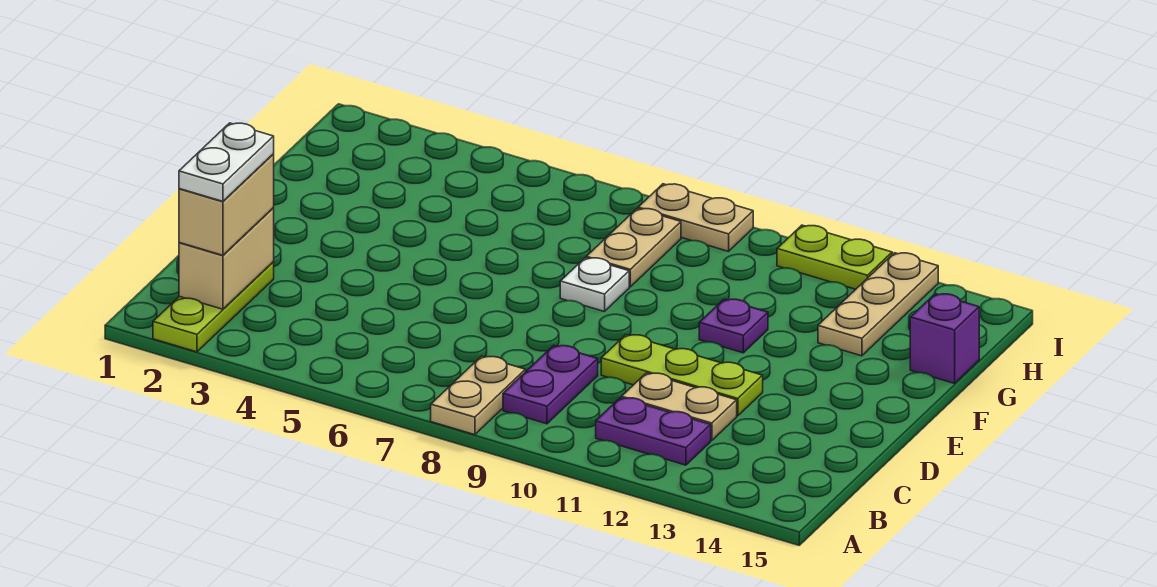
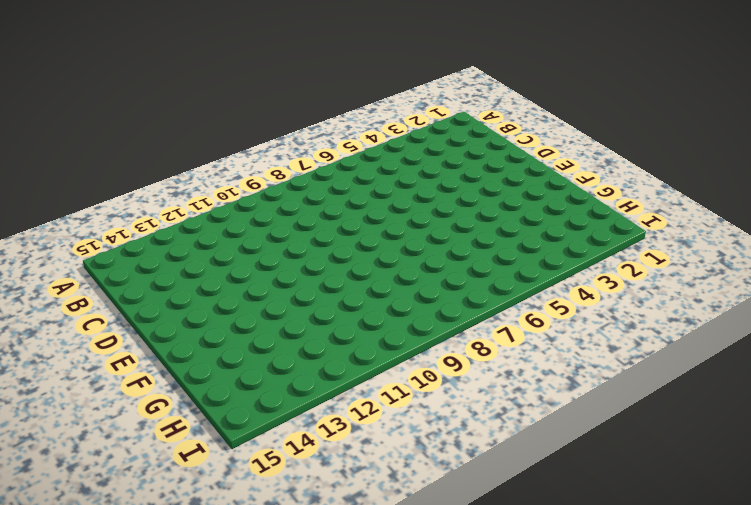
none -> lime 1x3 plate [153,262,274,352]
none -> tan 1x2 plate [431,356,525,435]
none -> purple 1x2 plate [503,345,598,424]

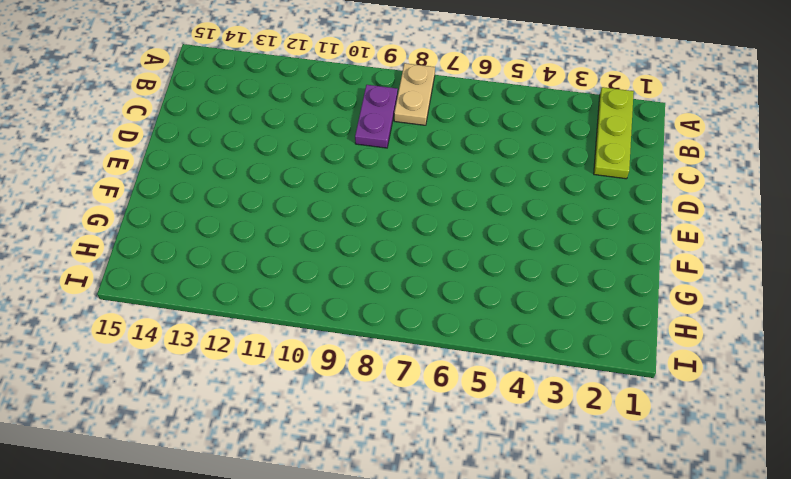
none -> purple 1x2 plate [596,398,711,465]
none -> tan 1x2 plate [622,373,737,441]
none -> lime 1x3 plate [601,335,763,416]

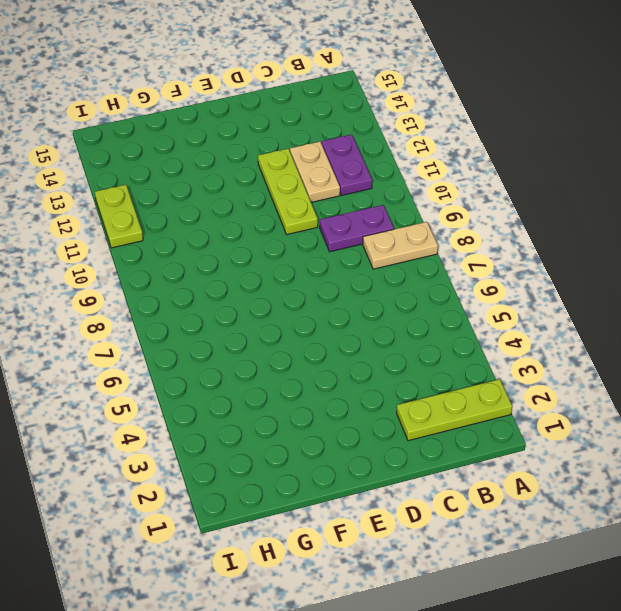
none -> white 1x1 plate [560,258,629,312]
none -> purple 1x1 plate [699,299,768,353]
none -> tan 1x2 plate [586,209,681,287]

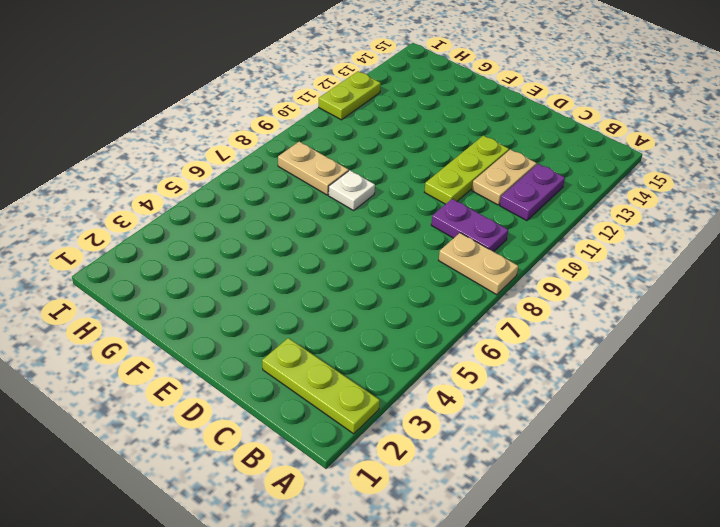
none -> purple 1x1 plate [699,299,768,353]
none -> tan 1x3 plate [818,253,938,356]
none -> purple 1x1 brick [910,294,979,383]

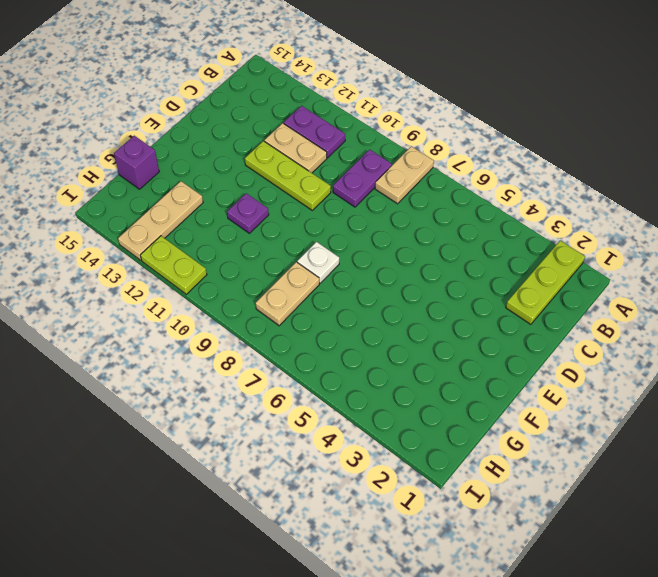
none -> tan 1x2 plate [638,184,753,251]
none -> tan 1x2 brick [179,208,274,309]
none -> tan 1x2 brick [179,154,274,255]

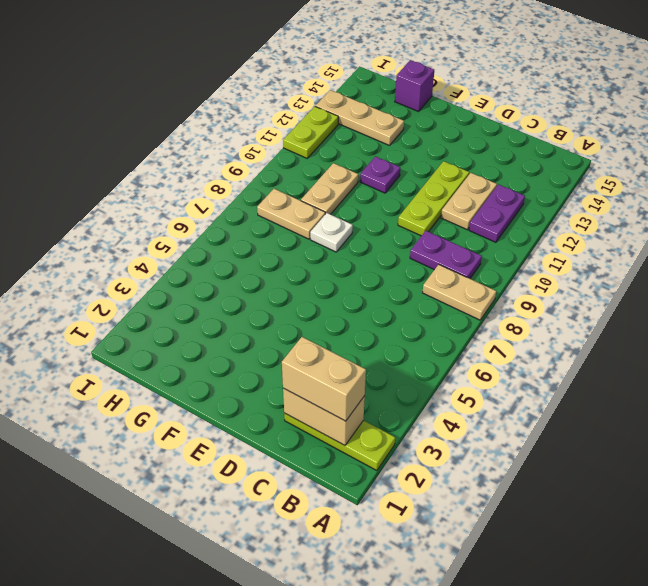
tan 1x2 plate [301,163,358,214] -> tan 1x2 plate moved to [638,184,753,251]
none -> white 1x2 plate [179,123,274,201]

